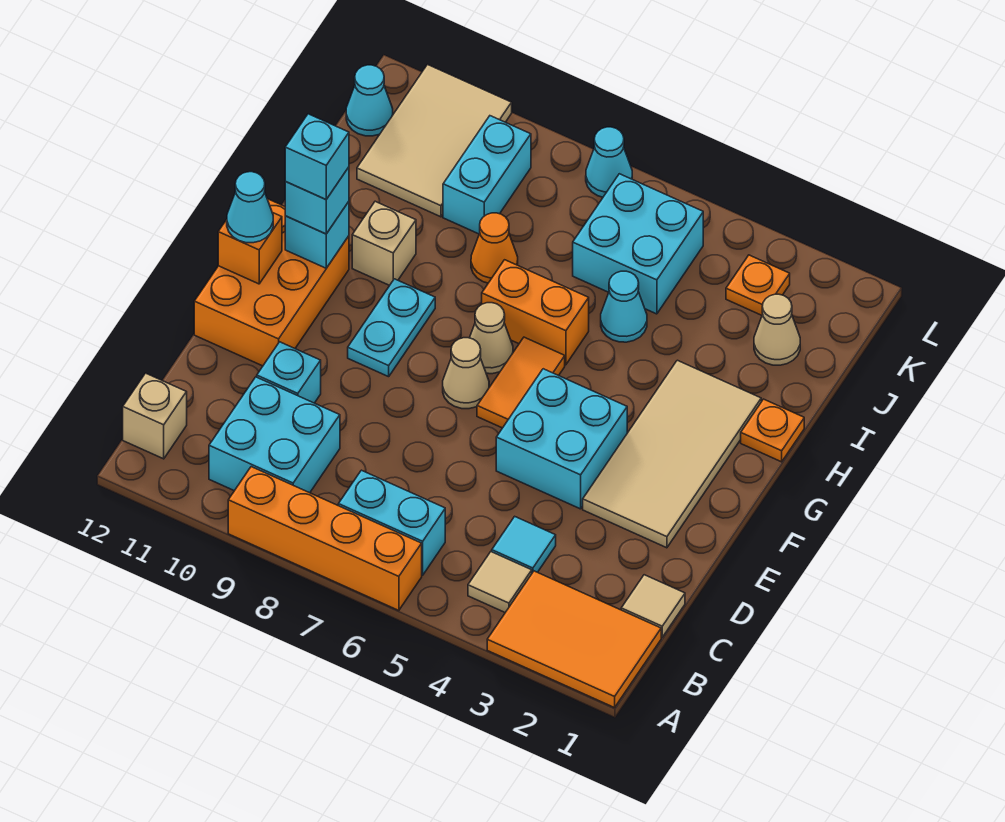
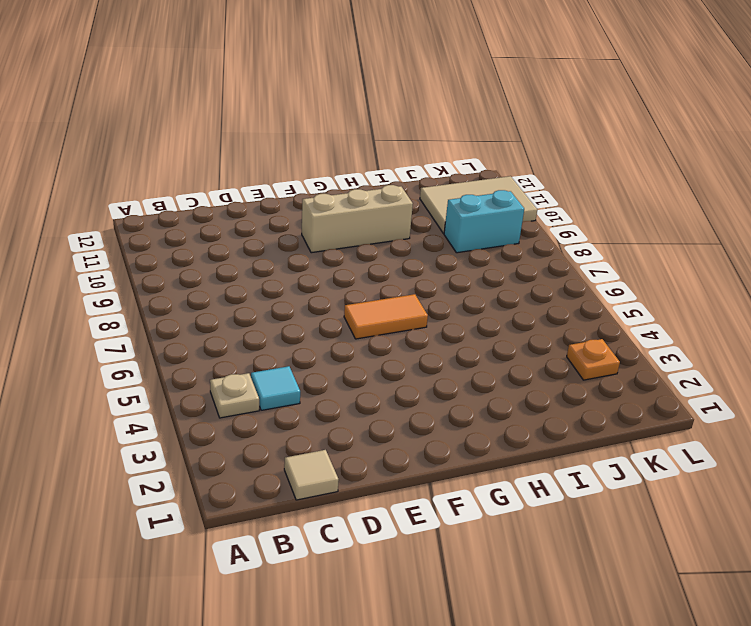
tan 1x1 plate [210,373,259,418] -> tan 1x1 tile [468,552,532,612]
tan 1x3 brick [302,185,413,253] -> tan 1x1 brick [352,201,416,286]
none -> orange 2x3 tile [487,571,661,708]
none -> orange 1x4 brick [228,467,422,611]
none -> cyan 1x2 brick [338,470,445,575]
none -> cyan 2x2 brick [209,377,340,493]

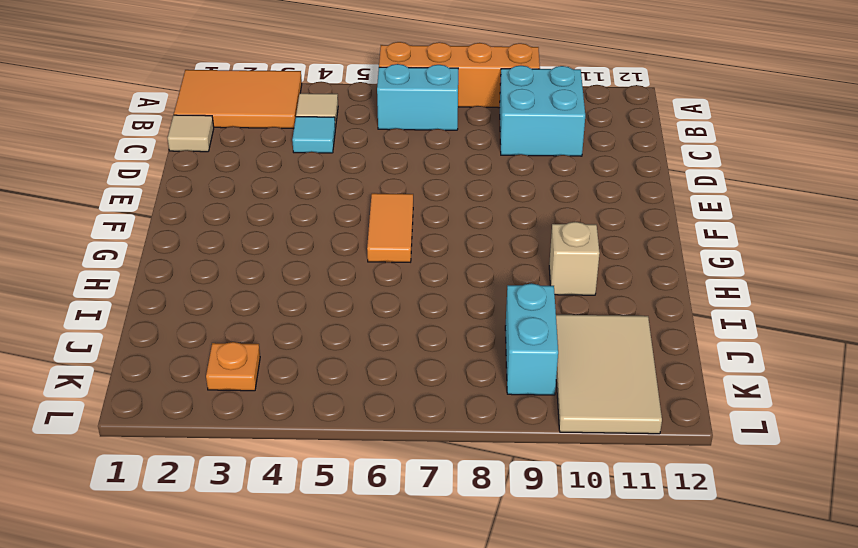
none -> tan 1x1 brick [123,373,187,459]
none -> cyan 1x1 brick [257,342,321,403]
none -> tan 2x4 tile [583,360,761,548]
none -> cyan 2x2 brick [496,369,627,509]

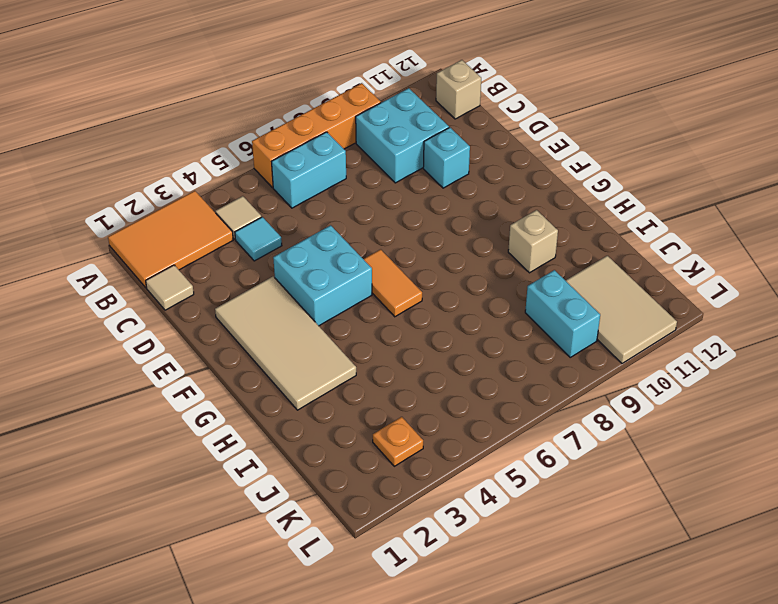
none -> orange 2x3 brick [194,199,349,366]
none -> tan 1x1 cone [443,338,489,409]
none -> cyan 1x2 plate [348,279,435,377]
none -> tan 1x1 cone [470,303,513,374]

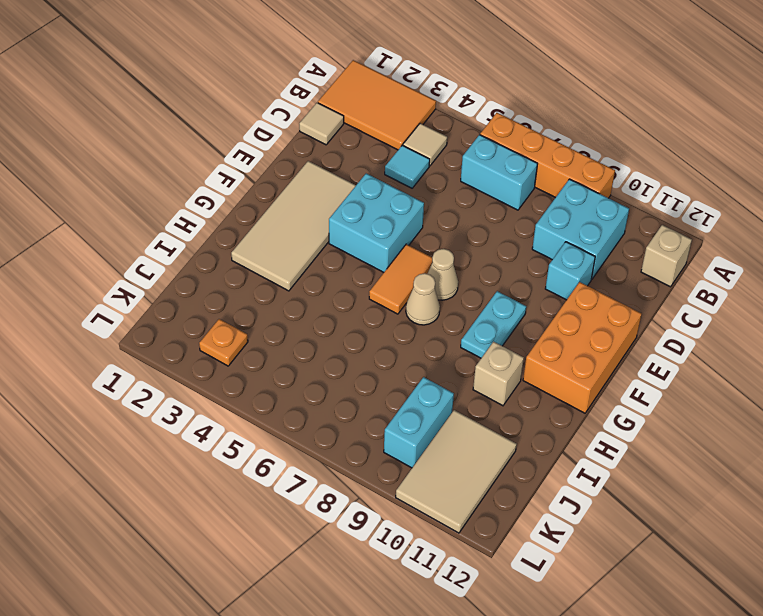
none -> orange 1x1 plate [741,399,804,462]
none -> orange 1x2 brick [482,260,589,365]
none -> cyan 1x1 cone [601,271,647,342]
none -> orange 1x1 cone [471,213,518,283]

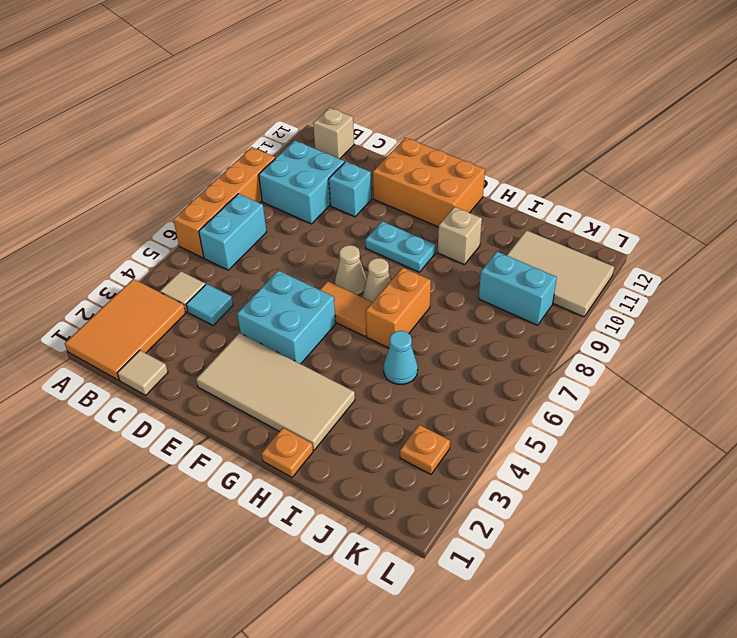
none -> orange 1x1 cone [471,213,518,283]
none -> tan 1x1 cone [754,294,800,365]
none -> cyan 2x2 brick [573,174,703,314]
none -> cyan 1x1 cone [346,65,393,136]

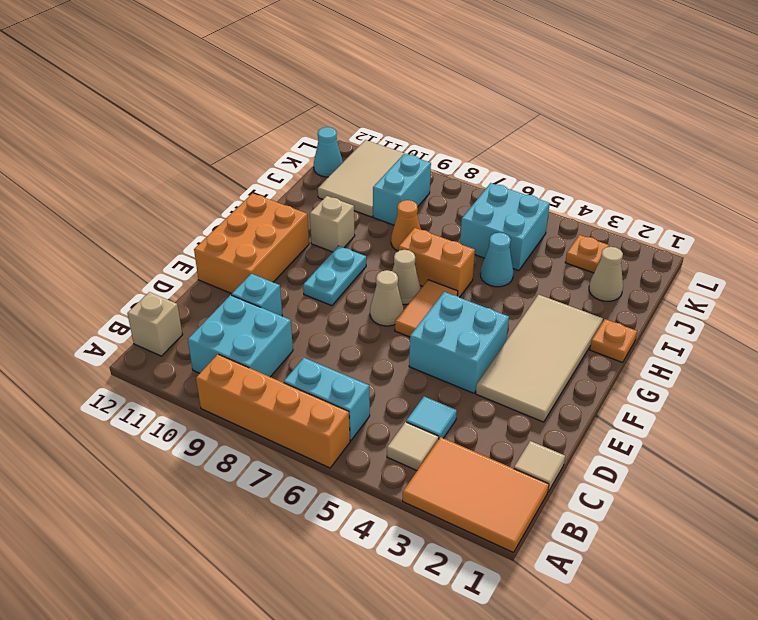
none -> cyan 1x1 cone [586,127,632,197]
none -> orange 1x1 brick [218,213,282,284]
none -> cyan 1x1 brick [285,202,349,268]
none -> cyan 1x1 cone [227,172,273,243]

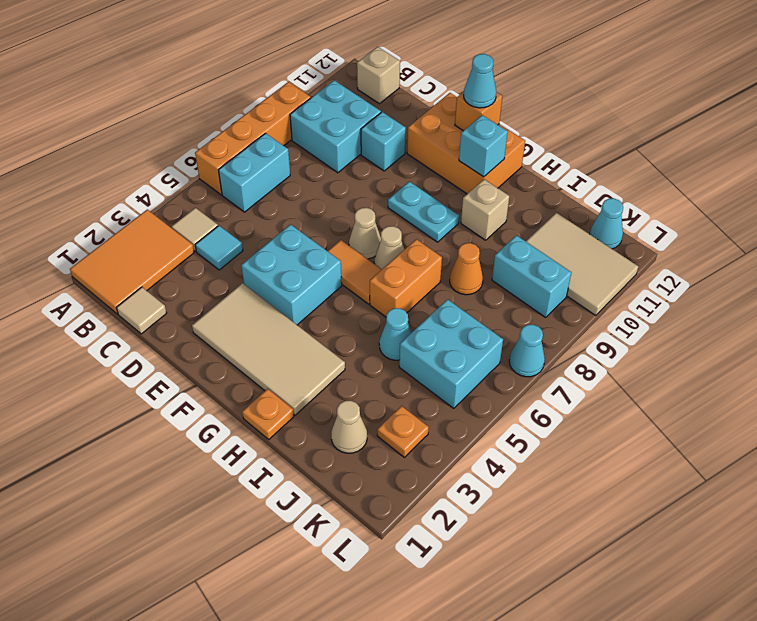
none -> cyan 1x1 brick [285,167,349,234]
none -> cyan 1x1 brick [285,114,349,199]

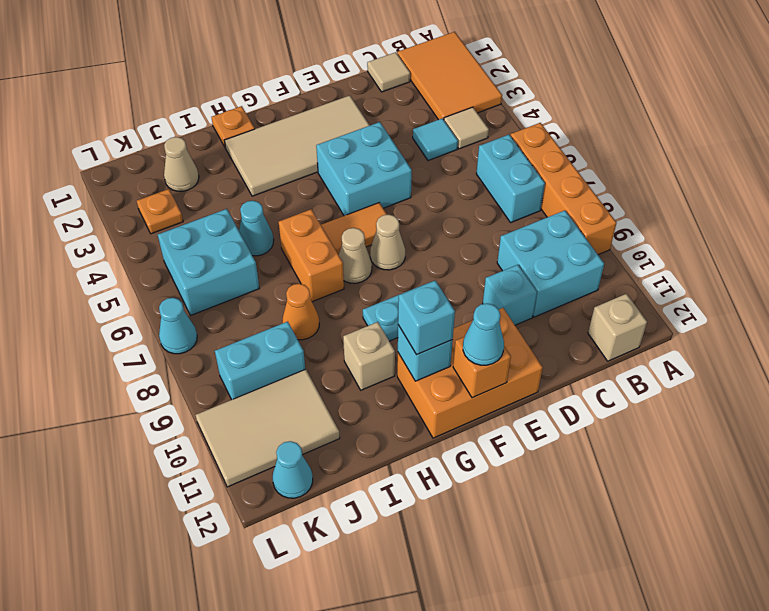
none -> cyan 1x1 brick [285,114,349,199]

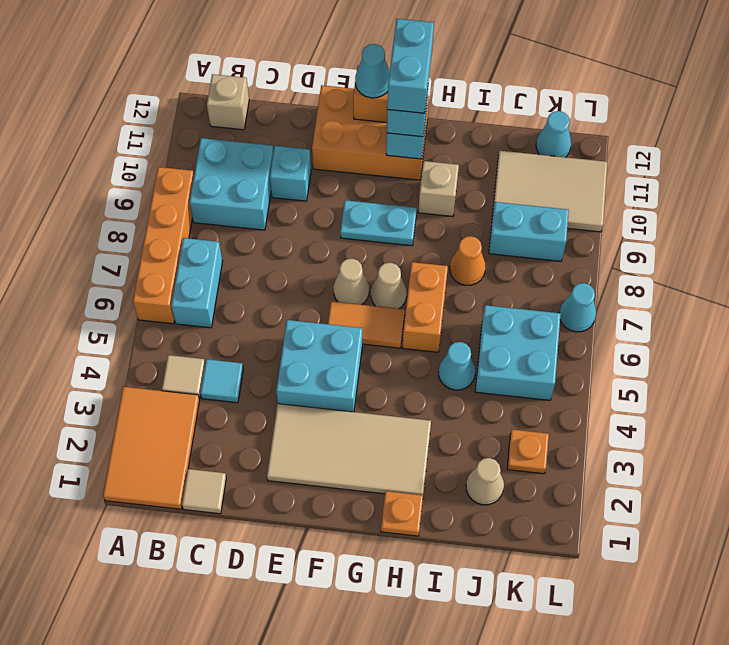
cyan 1x2 brick [387,19,434,113] -> cyan 1x1 brick [285,114,349,199]

